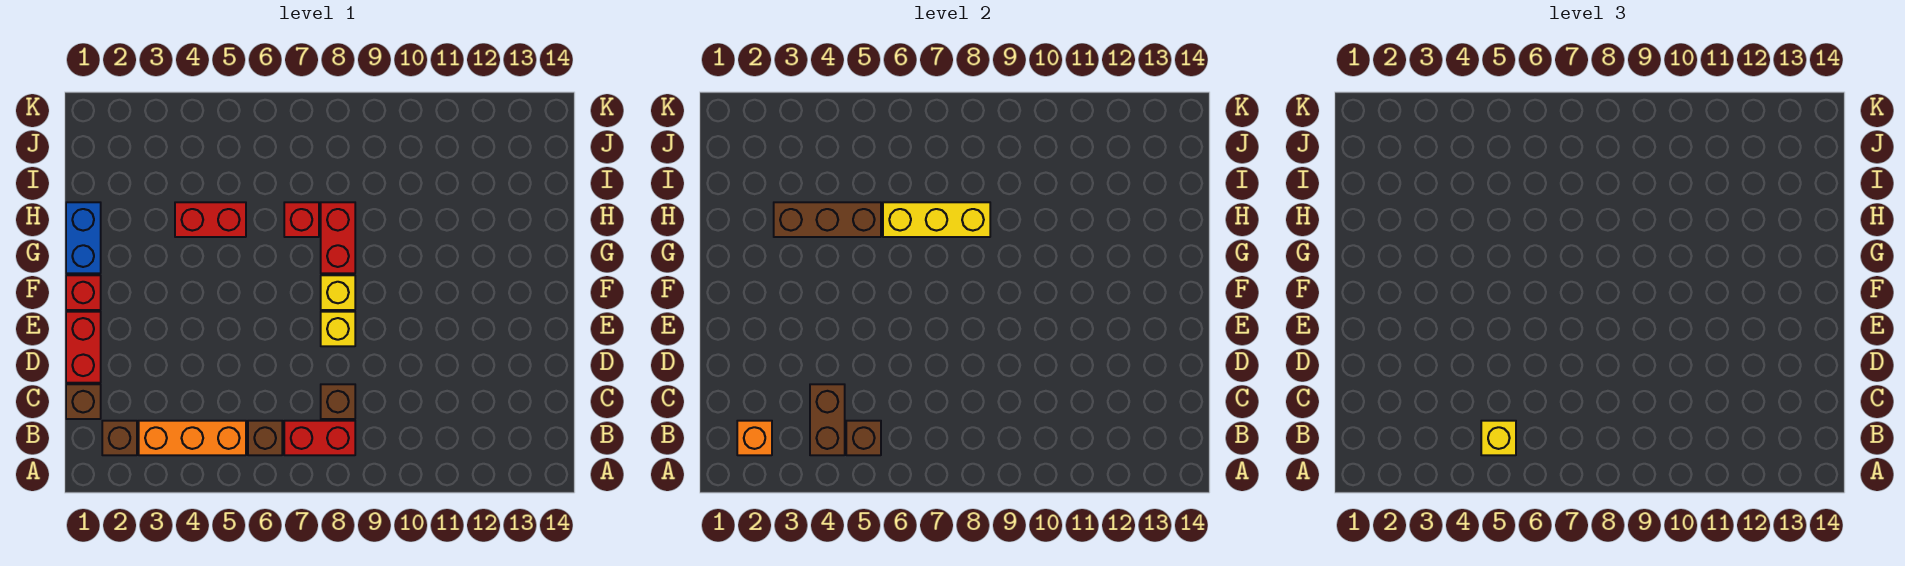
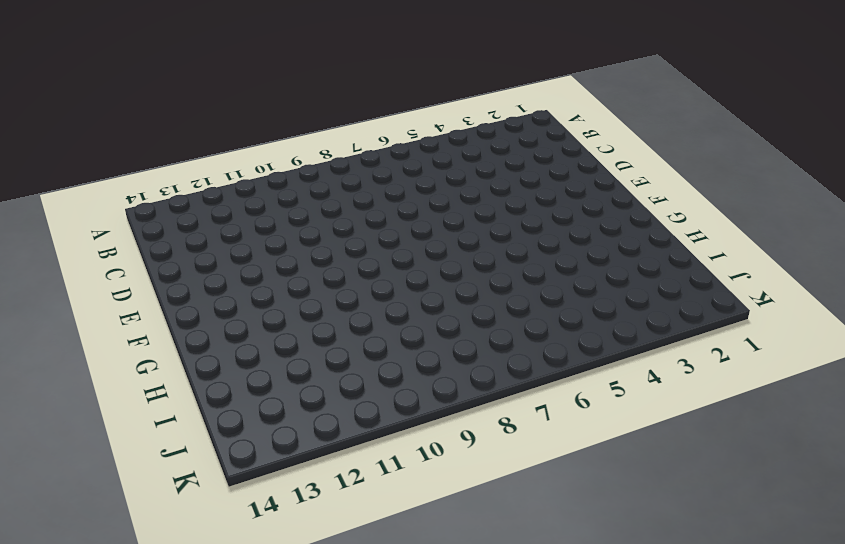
none -> brown 1x1 brick [102,421,137,455]
none -> orange 1x3 brick [139,421,246,455]
none -> brown 1x1 brick [248,421,282,455]

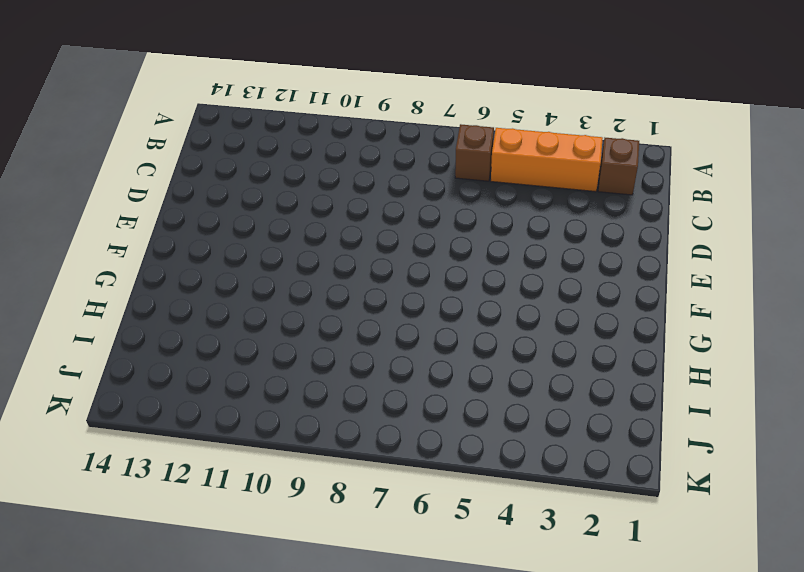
none -> red 1x2 brick [284,421,355,455]
none -> brown 1x1 brick [66,384,101,419]
none -> brown 1x1 brick [321,384,355,419]

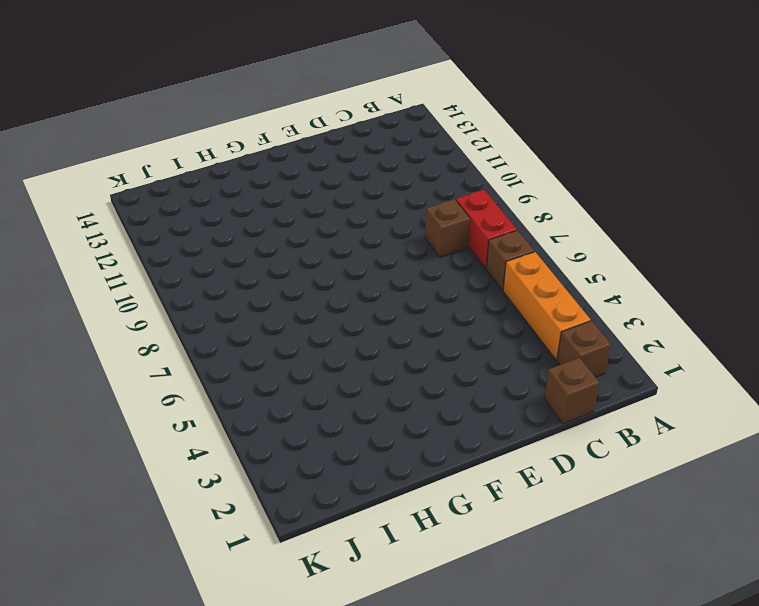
none -> red 1x2 brick [66,312,101,383]
none -> yellow 1x1 brick [321,312,355,346]
none -> red 1x1 brick [66,275,101,310]

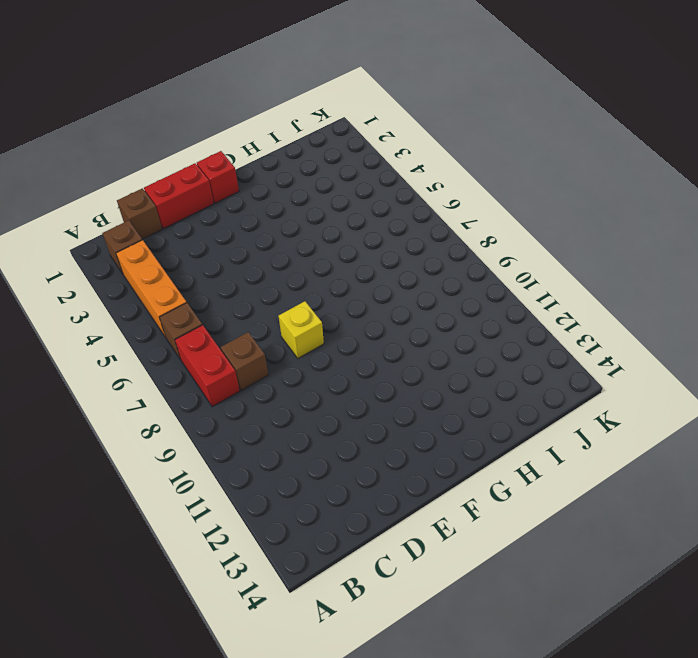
none -> yellow 1x1 brick [321,275,355,310]
none -> blue 1x2 brick [66,202,101,273]
none -> red 1x2 brick [321,202,355,273]

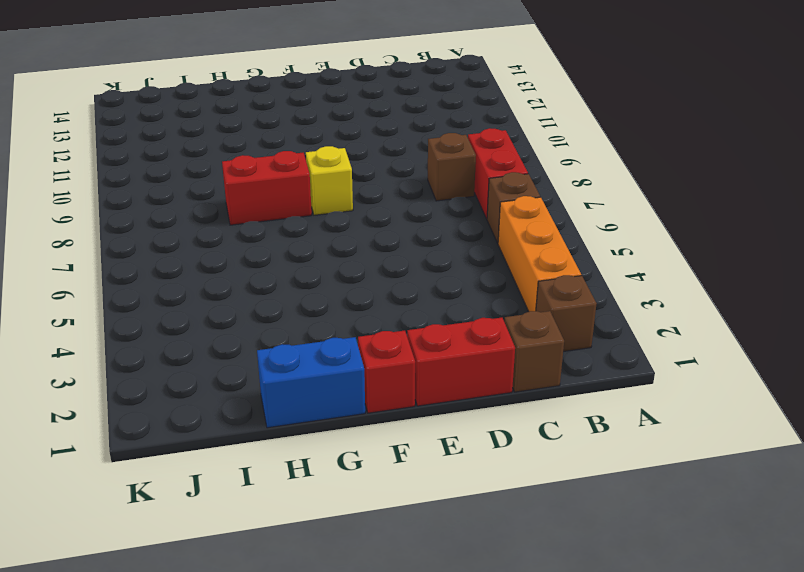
none -> yellow 1x1 brick [321,312,355,346]
none -> red 1x2 brick [175,202,246,237]
none -> red 1x1 brick [284,202,319,237]

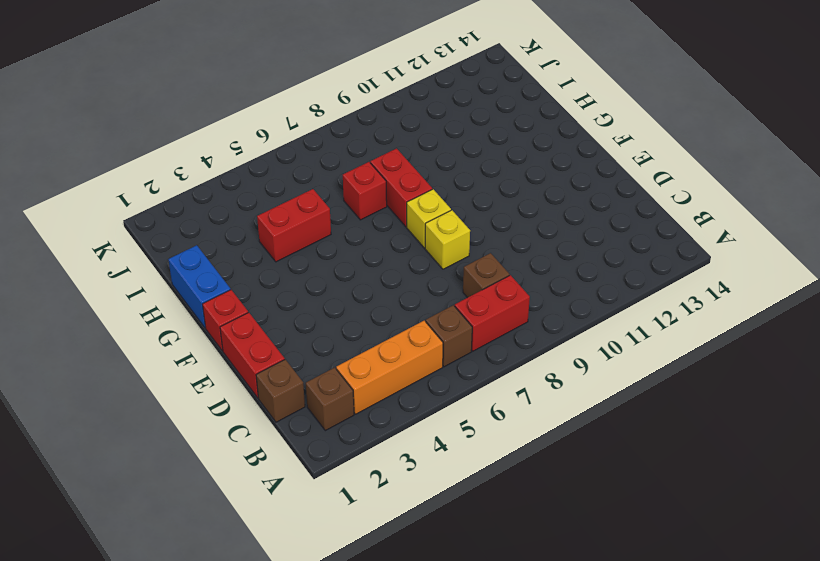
none -> orange 1x1 brick [737,421,772,455]
none -> brown 1x2 brick [810,384,845,455]
none -> brown 1x1 brick [846,421,881,455]

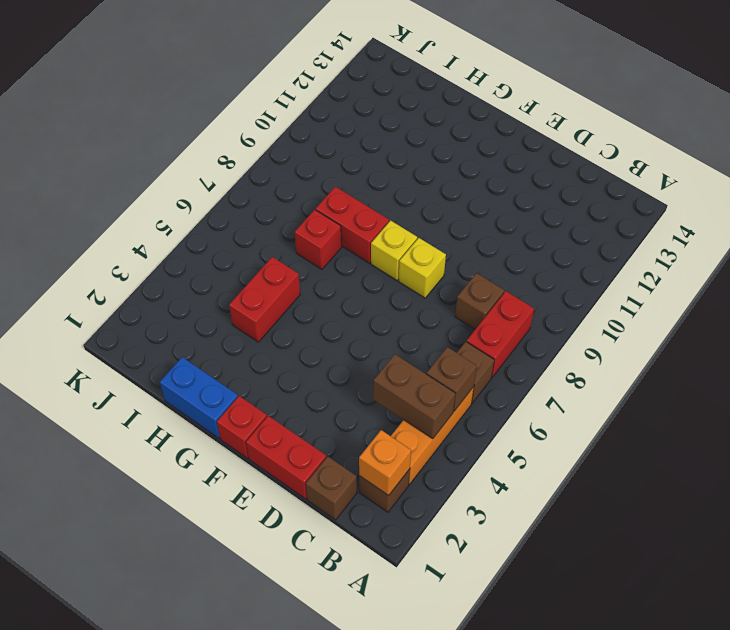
none -> brown 1x3 brick [774,202,881,237]
none -> yellow 1x3 brick [883,202,990,237]
none -> yellow 1x1 brick [1481,421,1516,455]

